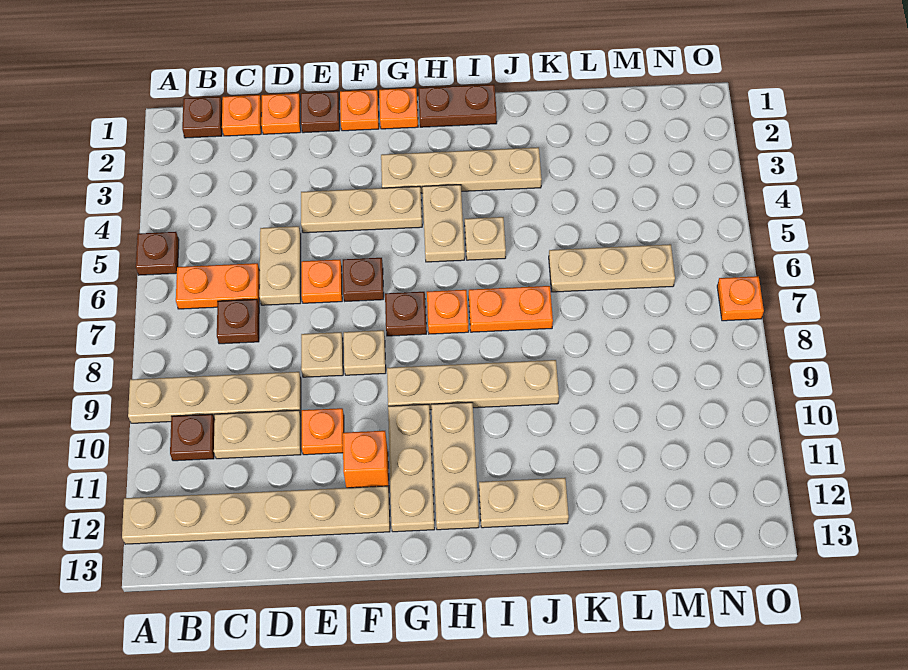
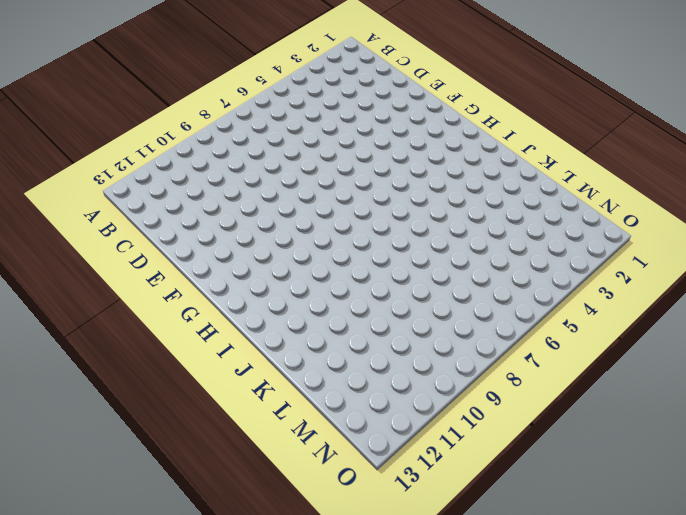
none -> brown 1x1 plate [136,232,179,275]
none -> tan 1x4 plate [128,372,301,423]
none -> tan 1x6 plate [122,486,390,544]
none -> brown 1x1 plate [182,97,222,138]

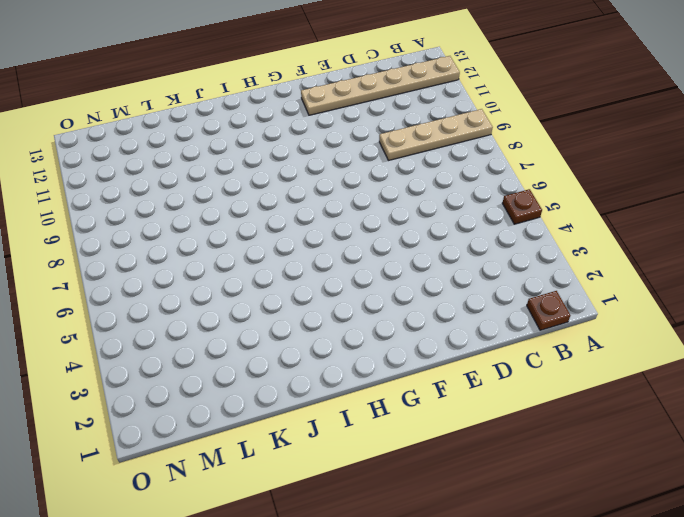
none -> orange 1x2 plate [176,263,260,309]
none -> brown 1x1 plate [170,414,215,461]
none -> orange 1x1 plate [222,95,262,136]
none -> brown 1x1 plate [217,299,259,344]

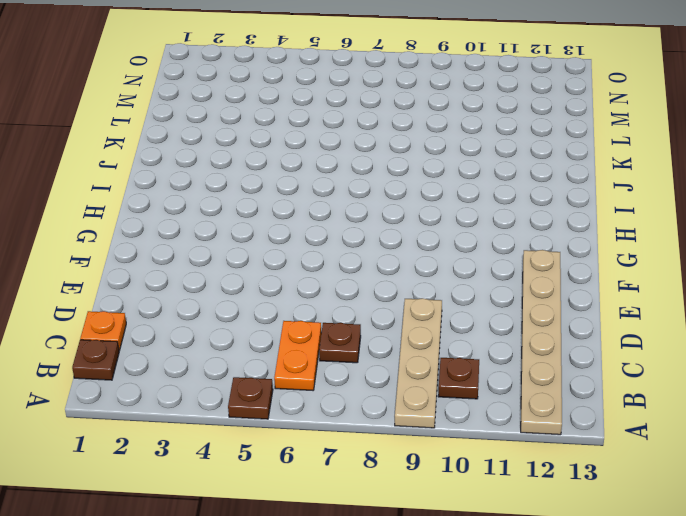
none -> tan 1x2 plate [214,410,301,459]
none -> orange 1x1 plate [261,93,301,134]
none -> tan 1x2 plate [259,226,301,305]
none -> brown 1x1 plate [301,91,340,133]

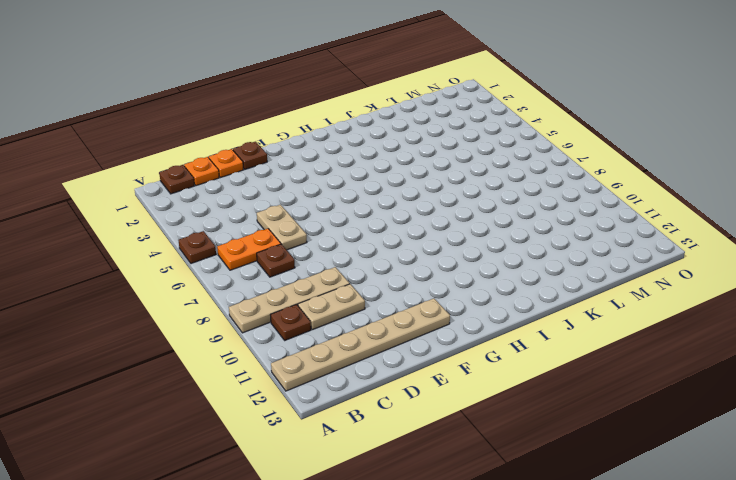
none -> tan 1x3 plate [301,186,422,233]
none -> orange 1x1 plate [301,260,342,303]
none -> tan 1x1 plate [301,332,343,377]
none -> orange 1x1 plate [301,408,344,455]

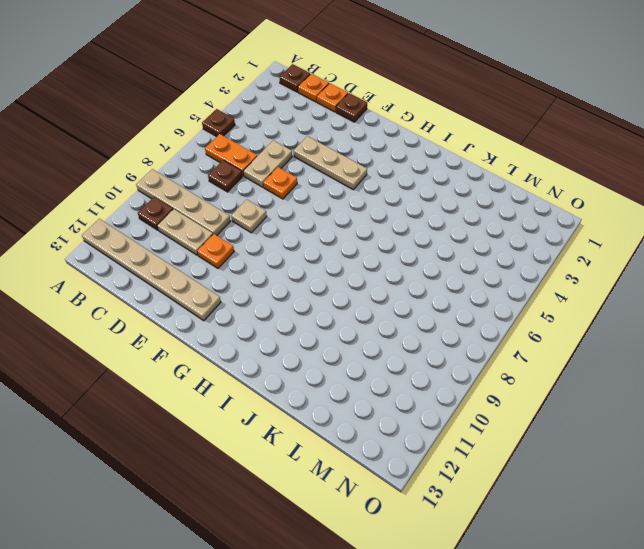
none -> orange 1x1 plate [340,90,379,131]
none -> brown 1x1 plate [343,258,384,301]
none -> tan 1x1 plate [344,330,386,375]
none -> orange 1x1 brick [343,431,389,489]

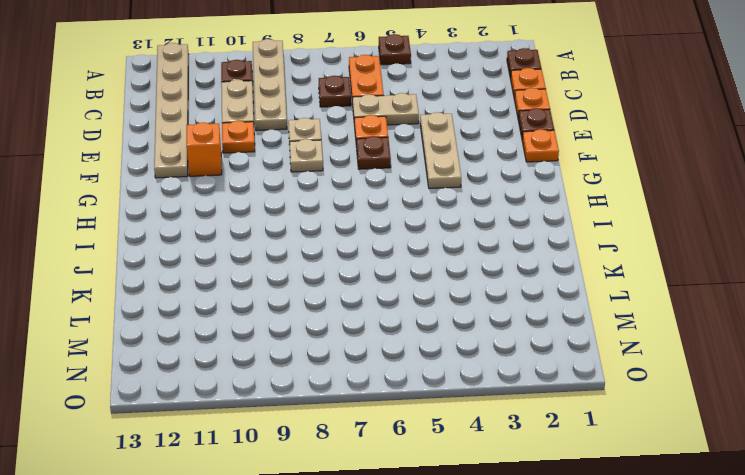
none -> orange 1x1 plate [379,88,418,129]
none -> tan 1x4 plate [381,147,542,193]
none -> brown 1x1 plate [385,292,427,336]
none -> tan 1x4 plate [387,360,559,410]

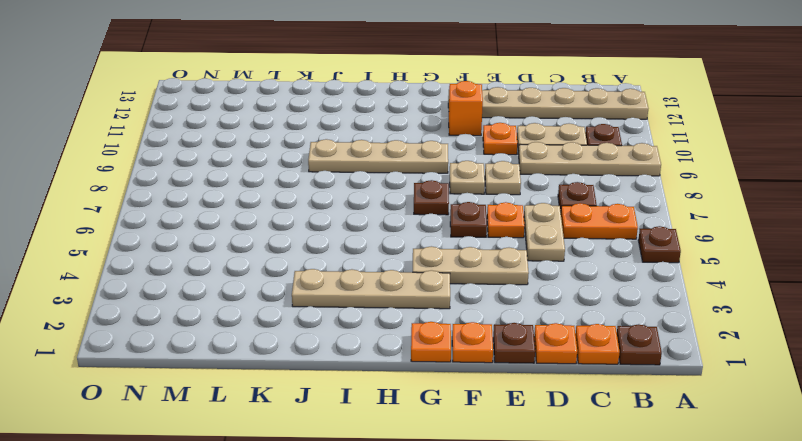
none -> tan 1x3 plate [388,404,435,532]
none -> brown 1x2 plate [418,84,497,127]
none -> tan 1x2 plate [422,185,465,262]
none -> orange 1x1 plate [427,290,469,334]

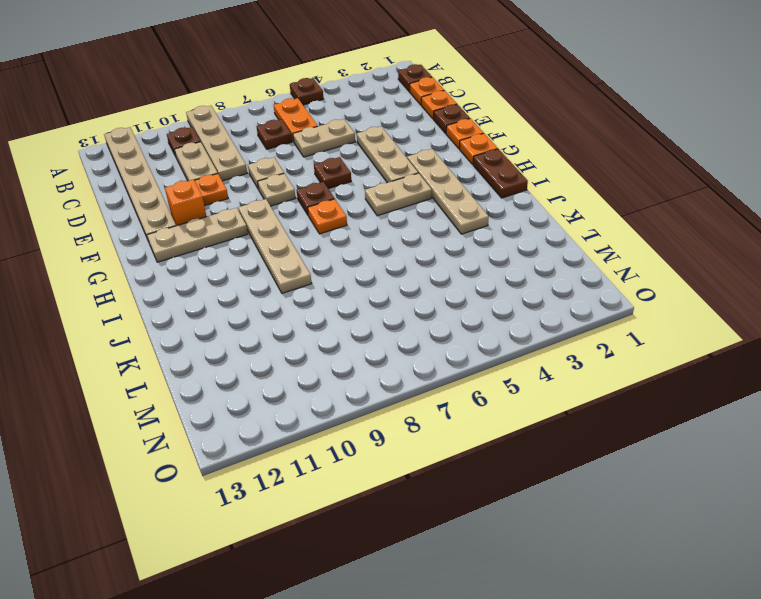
none -> orange 1x1 plate [301,260,342,303]
none -> tan 1x3 plate [431,402,479,530]
none -> tan 1x1 plate [465,217,506,260]
none -> orange 1x2 plate [469,286,553,332]

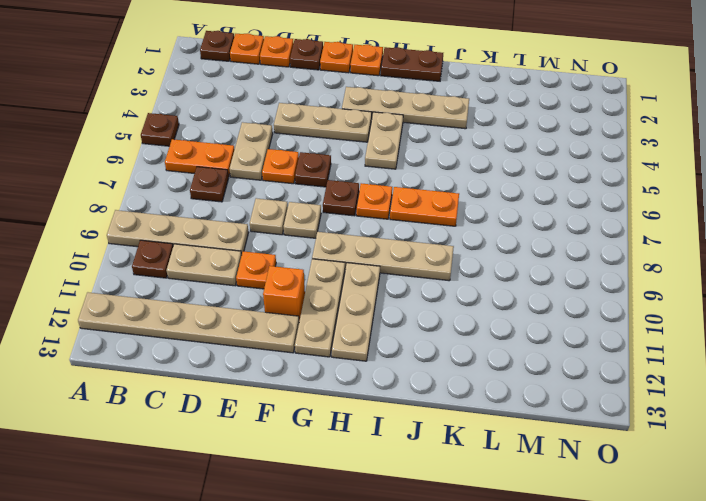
none -> tan 1x1 plate [465,217,506,260]
none -> tan 1x2 plate [479,478,569,528]
none -> tan 1x3 plate [549,244,675,292]
none -> orange 1x1 plate [717,276,764,321]

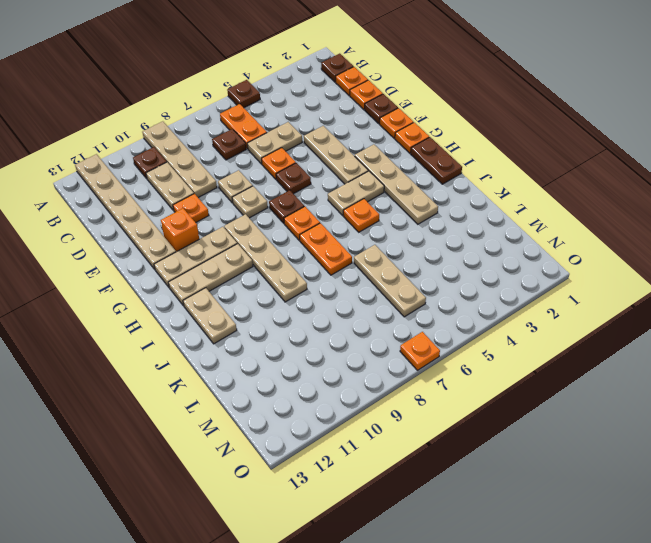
orange 1x1 plate [343,199,379,232] -> tan 1x1 plate [465,217,506,260]

